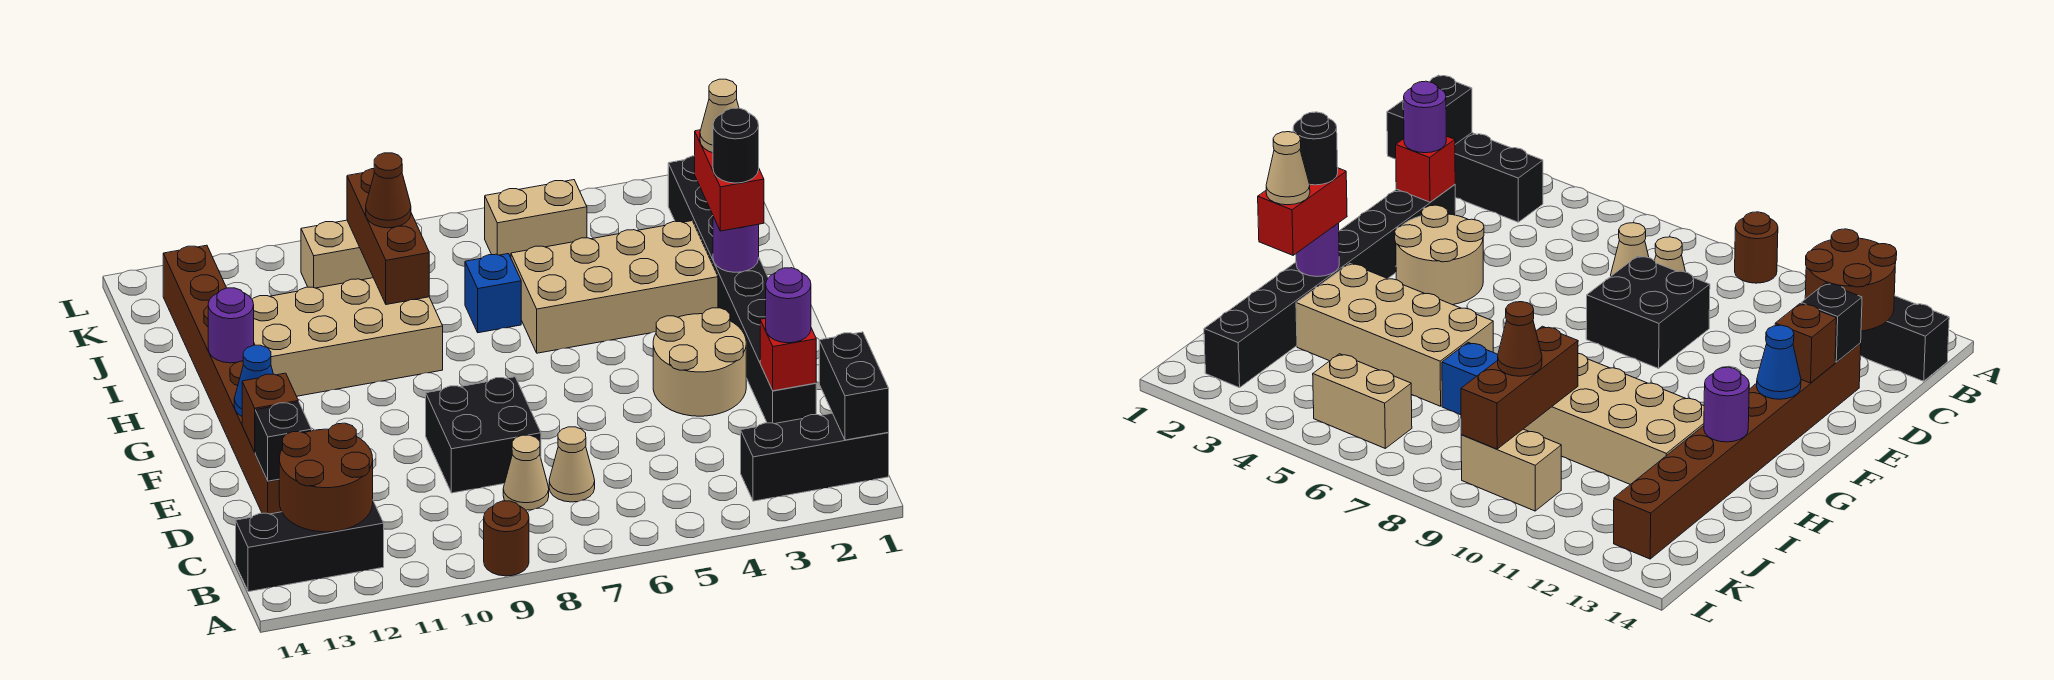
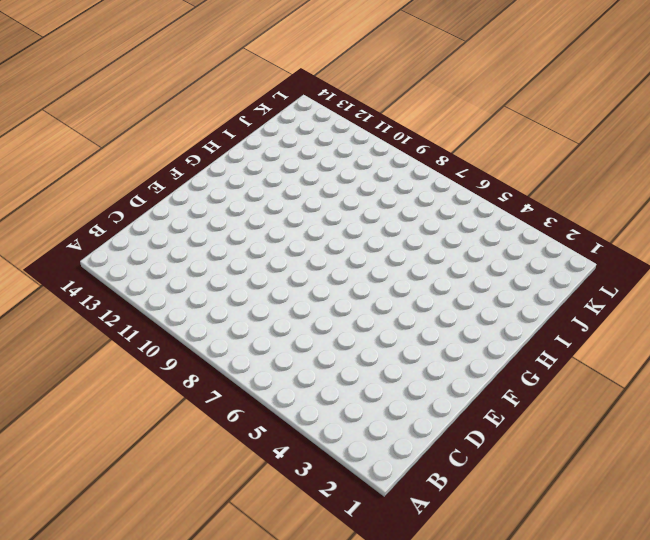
none -> brown 1x1 round brick [484,501,529,576]
none -> black 1x3 brick [741,413,889,501]
none -> black 1x3 brick [236,501,384,592]

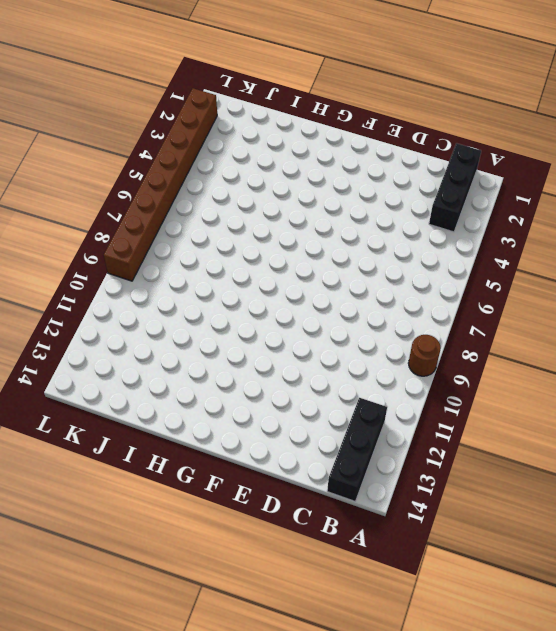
brown 1x8 brick [104,88,217,281] -> brown 1x8 brick turned to [163,245,282,514]
none -> tan 1x1 cone [549,427,595,502]
none -> tan 1x1 cone [503,435,549,510]
none -> black 1x8 brick [668,156,816,424]

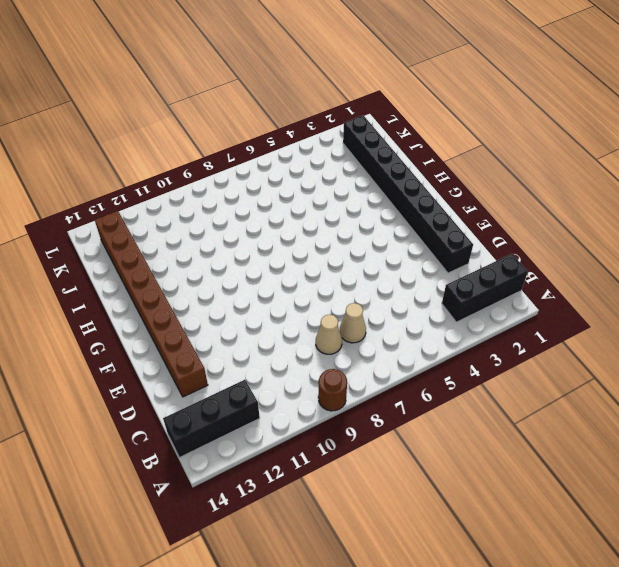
none -> black 2x2 brick [426,377,541,493]
none -> tan 2x2 round brick [653,308,746,416]
none -> tan 2x4 brick [511,221,718,353]

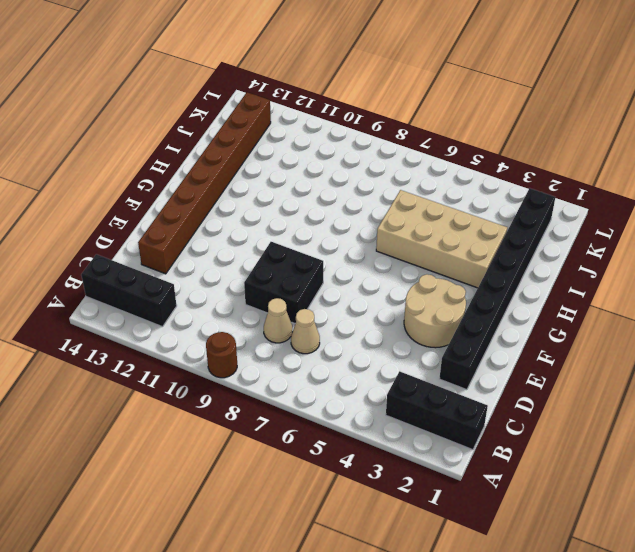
none -> tan 2x4 brick [252,278,443,396]
none -> blue 1x1 brick [465,254,521,333]
none -> tan 1x2 brick [485,180,587,257]

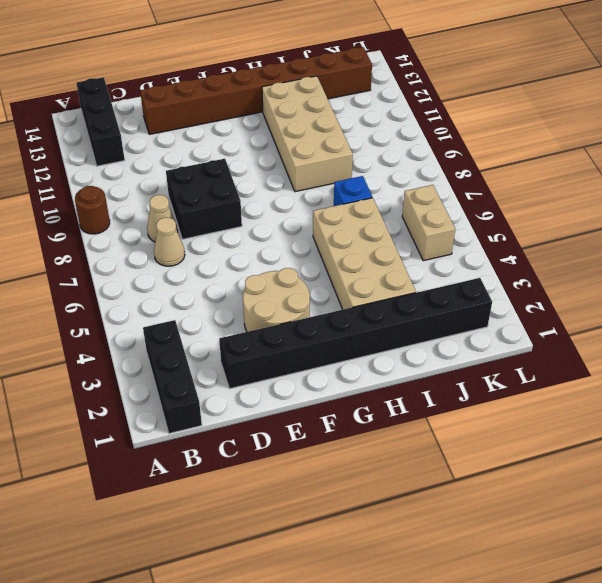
none -> tan 1x2 brick [301,220,373,288]
none -> black 1x2 brick [819,332,889,440]
none -> brown 2x2 round brick [279,423,373,532]

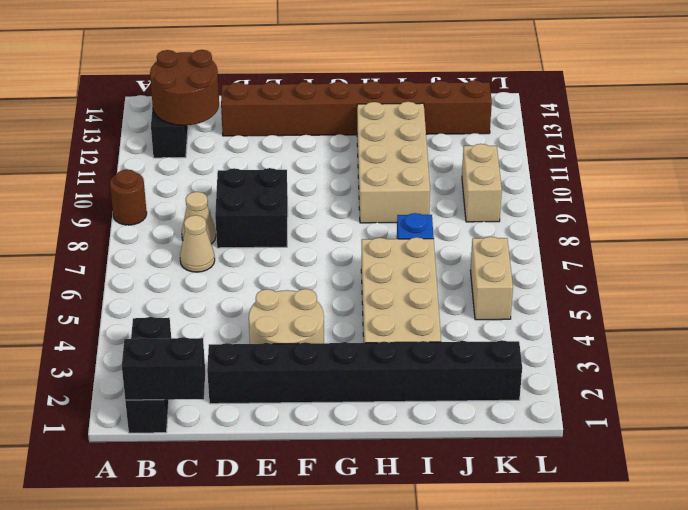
none -> red 1x1 brick [760,318,816,391]
none -> black 1x1 brick [255,402,312,481]
none -> brown 1x1 brick [242,373,298,452]

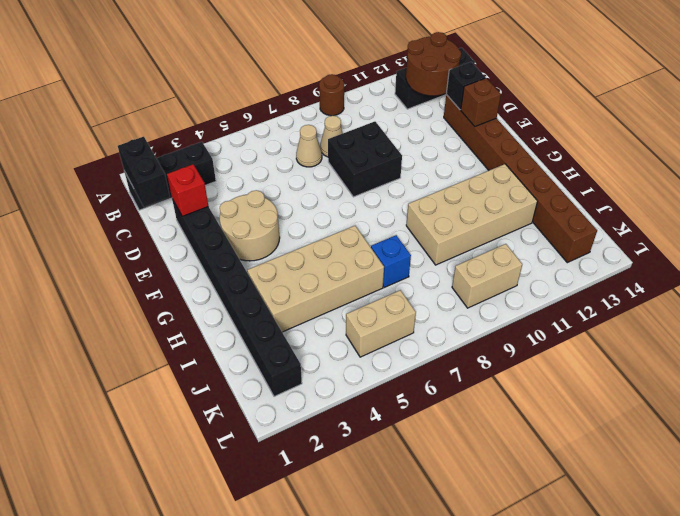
none -> blue 1x1 cone [234,345,273,416]
none -> purple 1x1 round brick [713,216,759,272]
none -> purple 1x1 round brick [208,288,254,363]

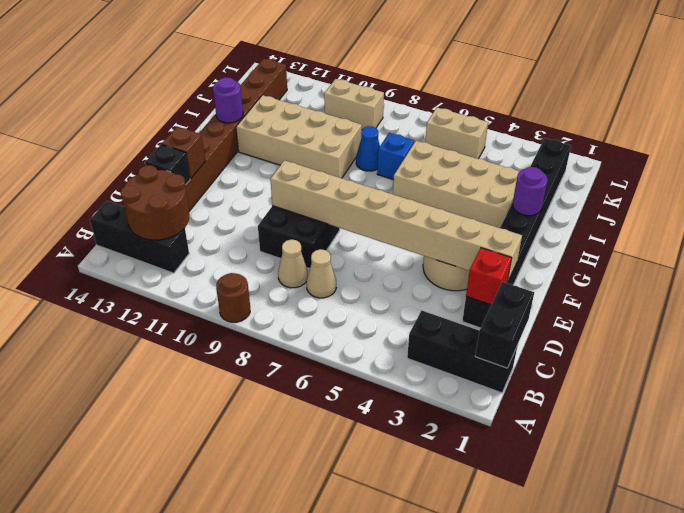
tan 1x8 brick [270,160,522,283] -> none
blue 1x1 cone [356,126,380,171] -> blue 1x1 cone moved to [234,345,273,416]
none -> brown 1x3 brick [347,169,429,305]
none -> purple 1x1 round brick [766,268,811,343]
none -> red 1x2 brick [695,130,764,231]

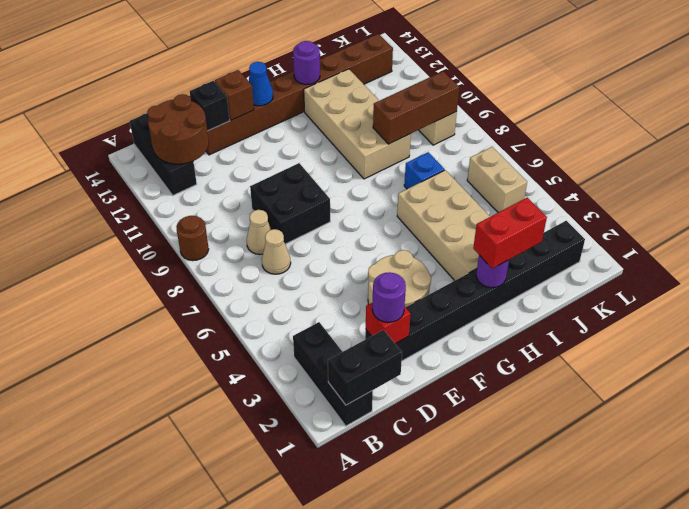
none -> brown 1x1 cone [366,153,411,228]
none -> black 1x1 round brick [713,108,759,183]
none -> tan 1x1 cone [700,79,739,153]

